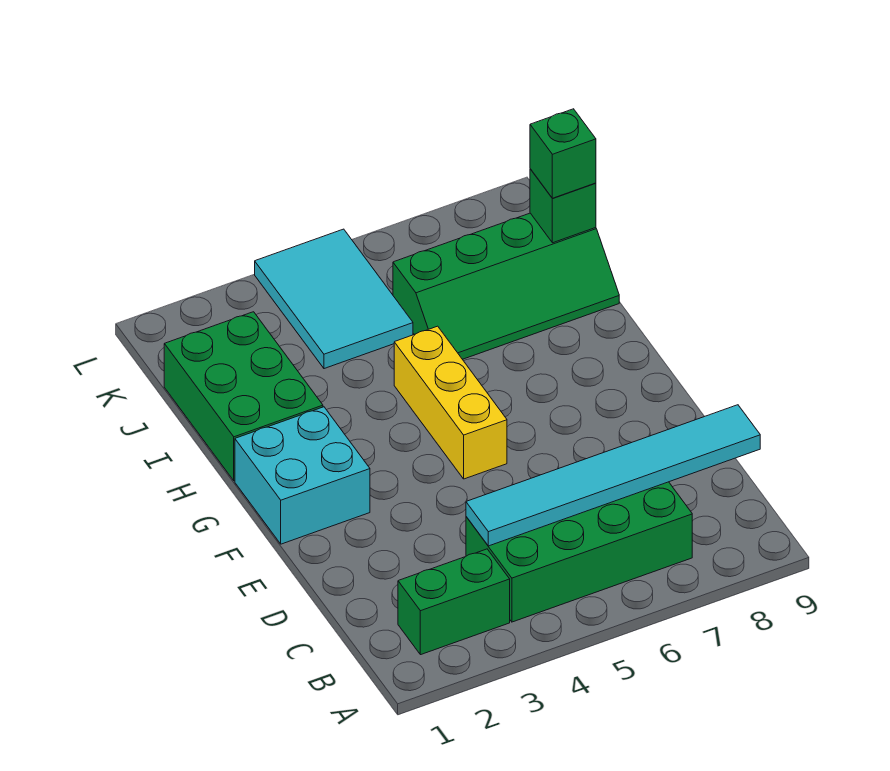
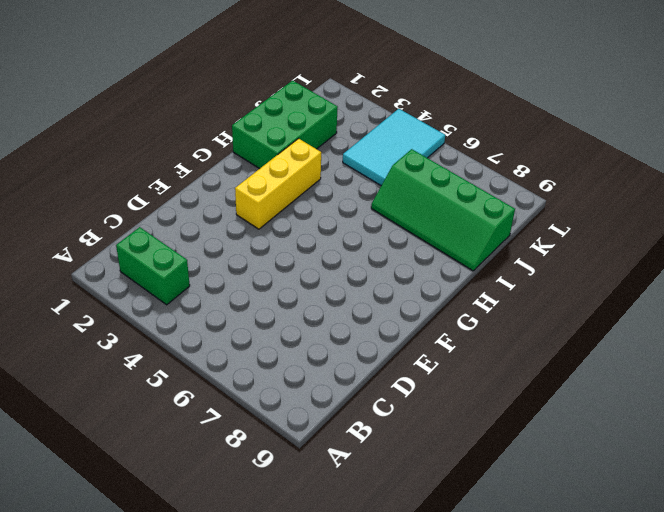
yellow 1x3 brick [235,139,321,229] -> yellow 1x3 brick moved to [394,326,507,479]
none -> green 2x4 brick [466,482,692,622]
none -> cyan 2x2 brick [235,407,370,544]

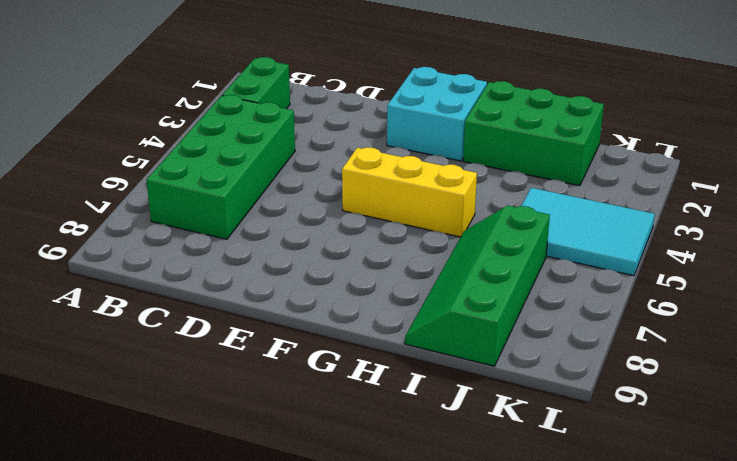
none -> cyan 1x6 tile [466,405,760,546]
none -> green 1x1 brick [530,169,596,243]

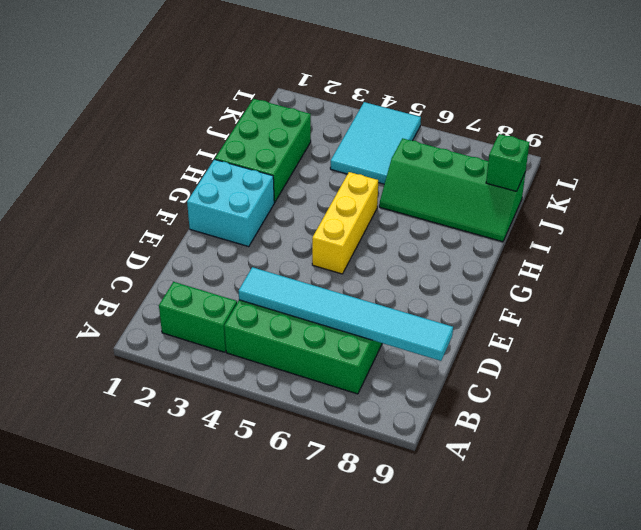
none -> green 1x1 brick [530,109,596,198]

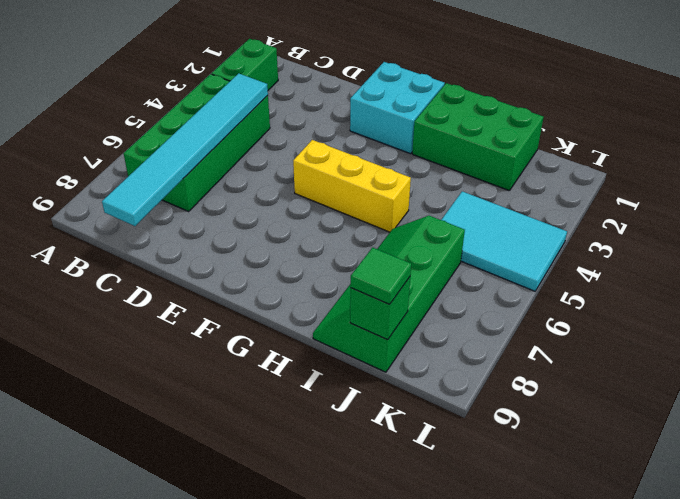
green 1x1 tile [351,247,411,304] -> green 1x1 brick [530,109,596,198]

